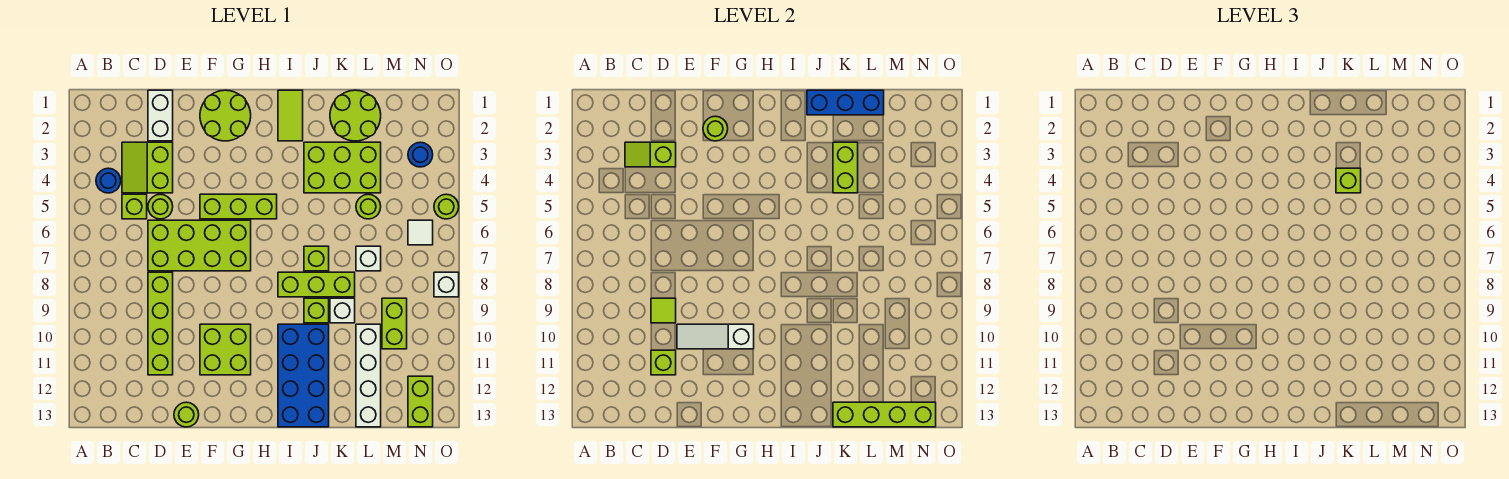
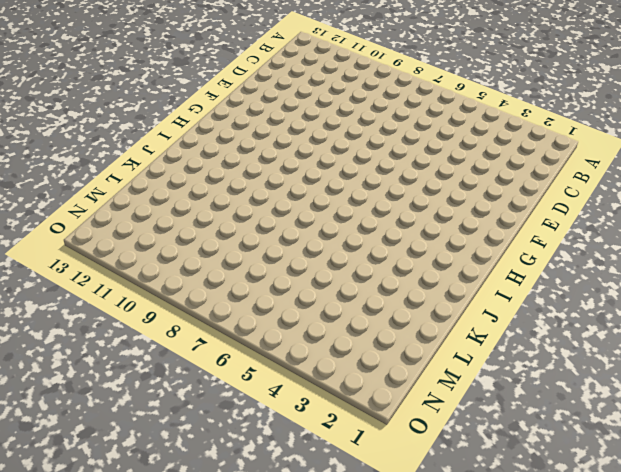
none -> blue 1x1 round brick [96,168,121,193]
none -> lime 2x2 slope [122,142,173,193]
none -> lime 1x1 brick [122,194,147,219]
none -> white 1x2 brick [148,90,173,141]

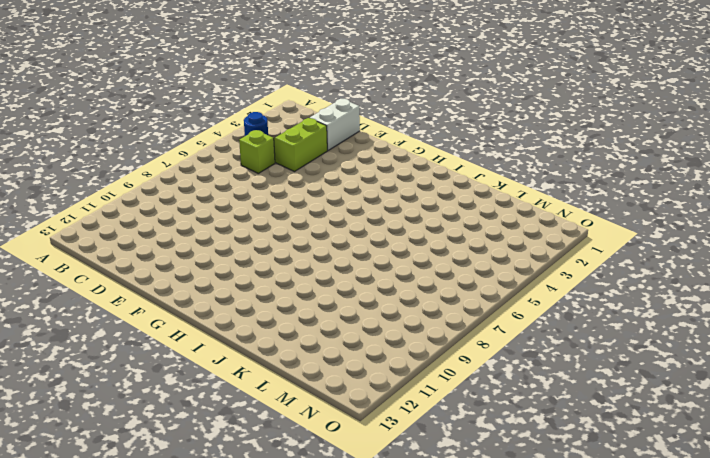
none -> lime 1x1 round brick [148,194,173,219]
none -> lime 2x4 brick [148,220,251,271]
none -> lime 1x4 brick [148,272,173,375]
none -> lime 1x1 round brick [174,402,199,427]

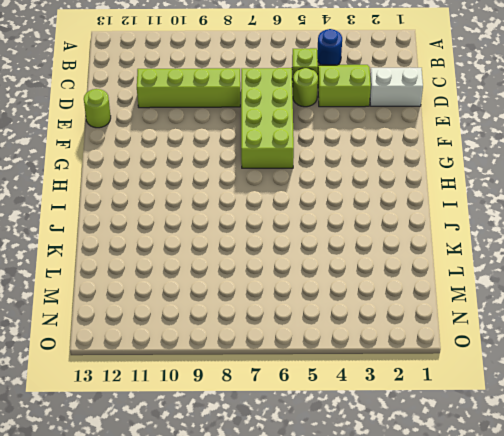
none -> lime 2x2 round brick [200,90,251,141]
none -> lime 1x3 brick [200,194,277,219]
none -> lime 2x2 brick [200,324,251,375]
none -> lime 1x2 tile [278,90,303,141]

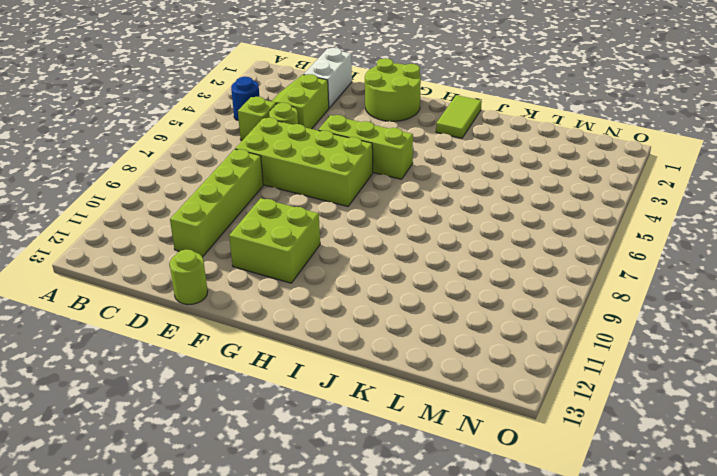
none -> lime 1x3 brick [278,272,355,297]
none -> blue 2x4 brick [278,324,329,427]
none -> lime 2x3 brick [304,142,381,193]
none -> lime 1x1 brick [304,246,329,271]

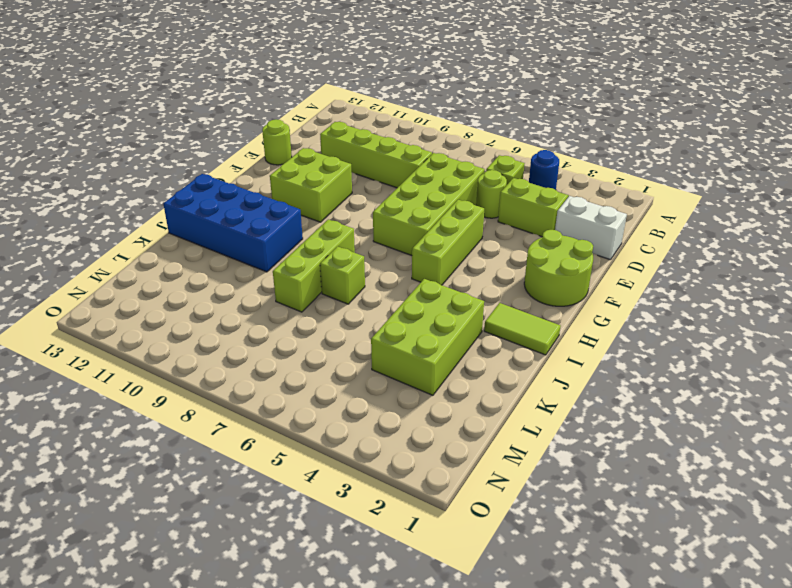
none -> lime 1x1 brick [304,298,329,323]
none -> lime 2x2 round brick [330,90,381,141]
none -> white 1x1 brick [330,298,355,323]
none -> lime 1x1 round brick [356,194,381,219]

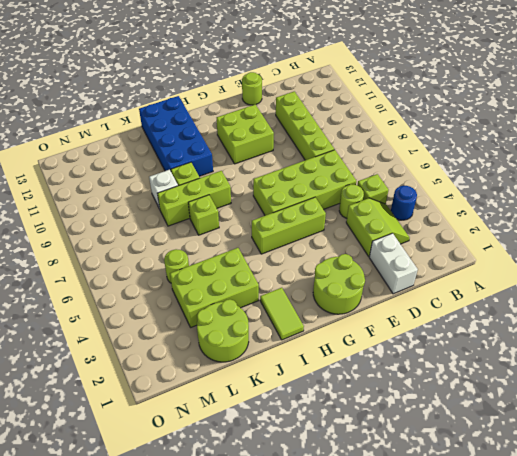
none -> white 1x1 brick [356,246,381,271]
none -> white 1x4 brick [356,324,381,427]
none -> lime 1x2 brick [382,298,407,349]
none -> blue 1x1 round brick [408,142,433,167]

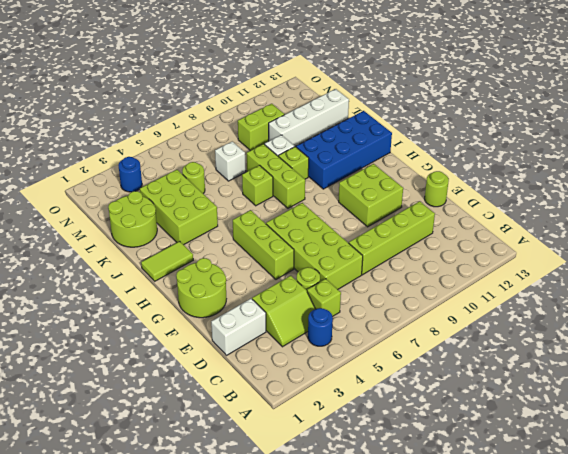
none -> white 1x1 tile [408,220,433,245]
none -> lime 1x2 brick [408,376,433,427]
none -> lime 1x1 round brick [434,194,459,219]
none -> white 1x1 brick [434,272,459,297]

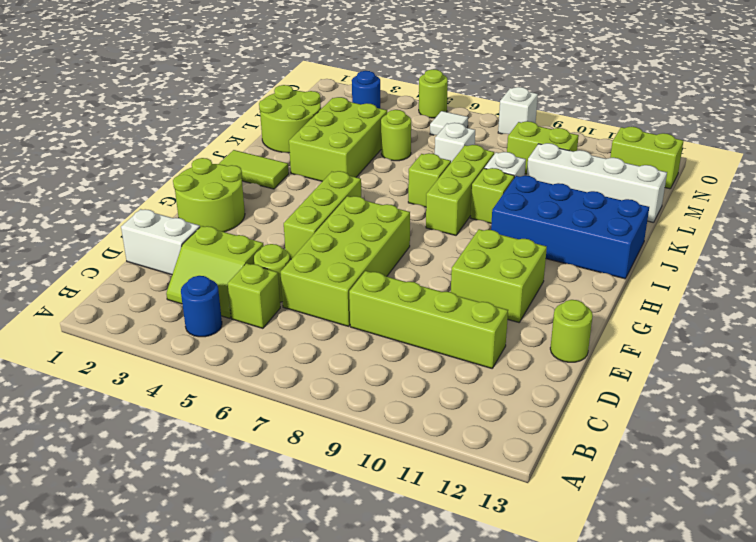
none -> lime 1x2 slope [625,142,676,167]
none -> lime 1x1 tile [651,298,676,323]
none -> lime 1x1 brick [651,350,676,375]
none -> white 1x3 slope [677,324,754,349]

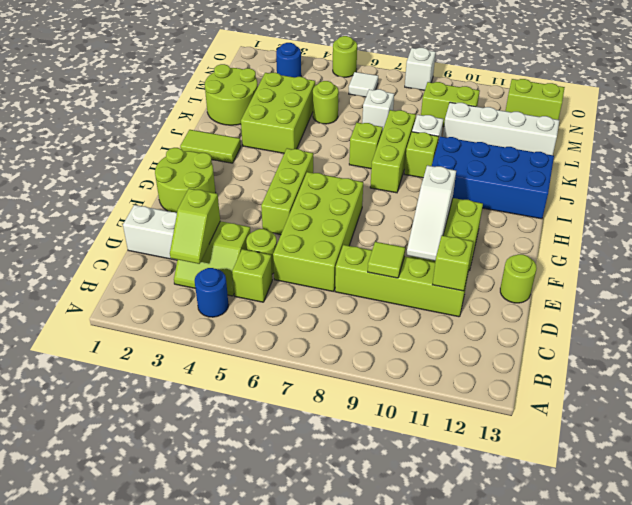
none -> lime 1x1 round brick [703,116,728,141]
none -> blue 1x3 brick [807,90,884,115]
none -> lime 1x2 brick [833,142,858,193]
none -> lime 1x4 brick [833,402,936,427]

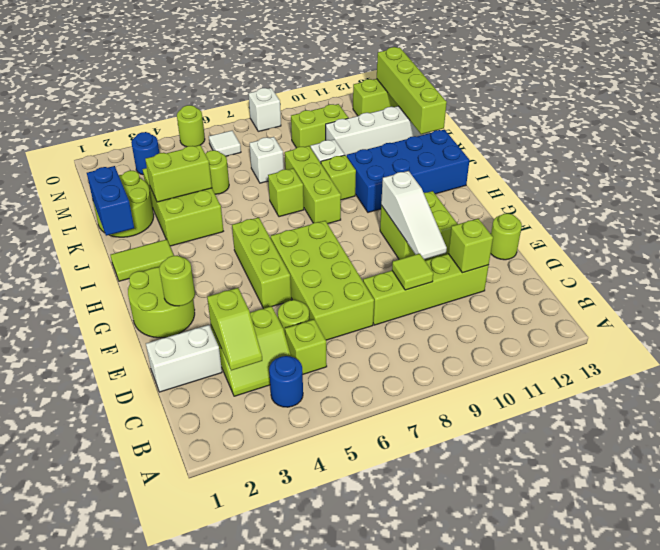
blue 1x2 brick [87,166,134,236] -> blue 1x3 brick [807,90,884,115]
none -> lime 1x1 brick [1336,168,1361,193]

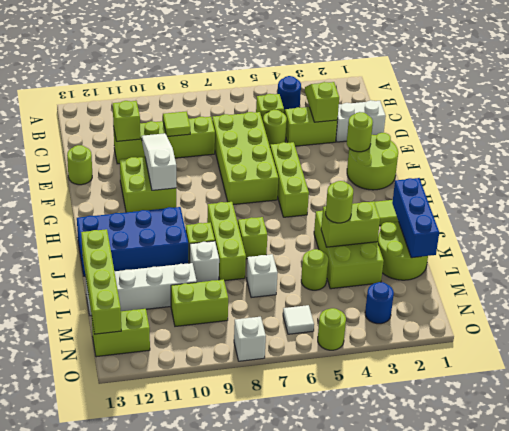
lime 1x1 round brick [326,181,353,223] -> lime 1x1 brick [1336,168,1361,193]

